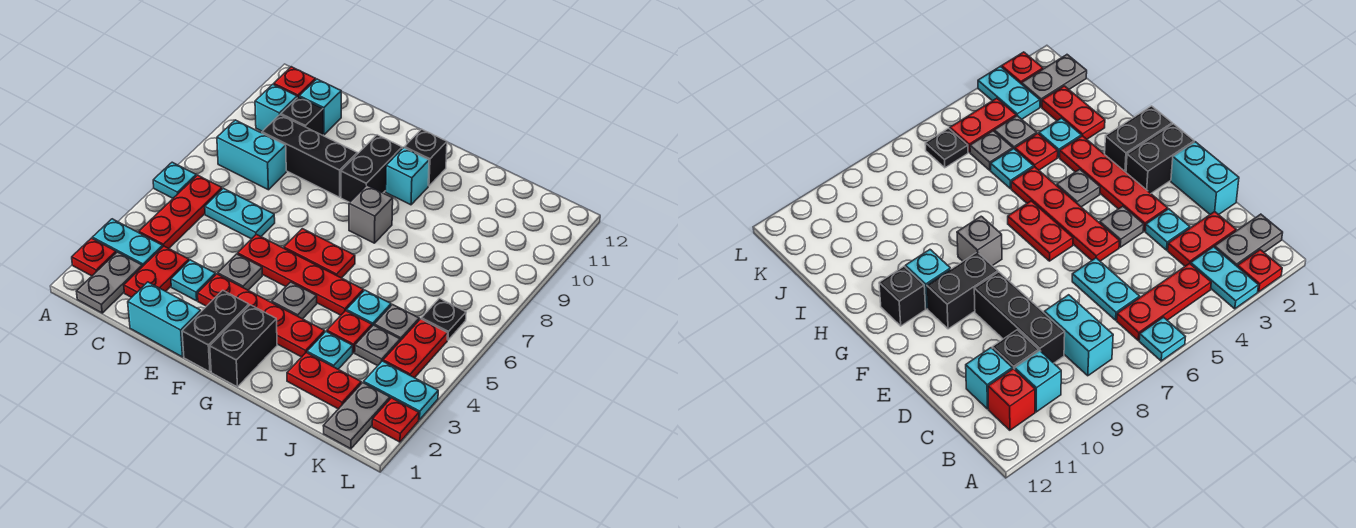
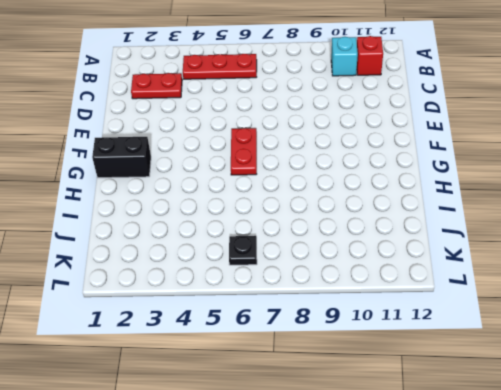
none -> red 1x1 plate [72,238,116,276]
none -> cyan 1x2 plate [92,219,163,267]
none -> cyan 1x1 plate [153,162,196,198]
none -> grey 1x2 plate [76,252,142,313]

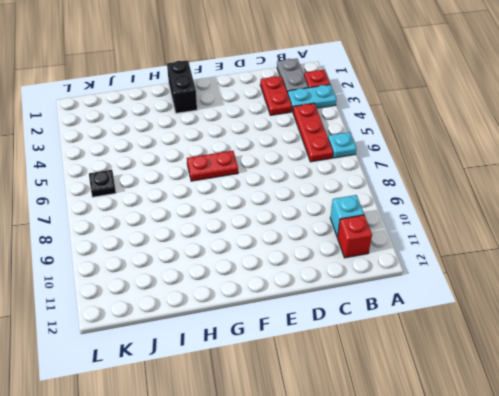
none -> cyan 1x2 brick [217,120,286,190]
none -> cyan 1x2 plate [205,188,275,239]
none -> black 1x3 brick [262,115,357,197]
none -> black 1x1 brick [281,97,323,135]

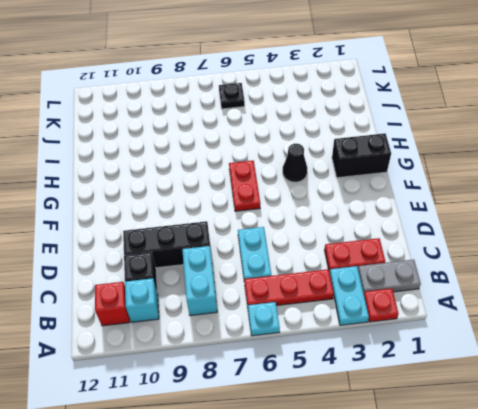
black 1x3 brick [123,221,211,268] -> black 1x3 brick turned to [262,115,357,197]
black 1x1 cone [283,144,307,182] -> grey 1x1 plate [272,282,317,319]
none -> cyan 1x1 brick [299,79,341,135]
none -> cyan 1x2 brick [128,282,201,357]
none -> cyan 1x1 plate [171,260,216,301]
none -> red 1x4 plate [198,274,325,357]

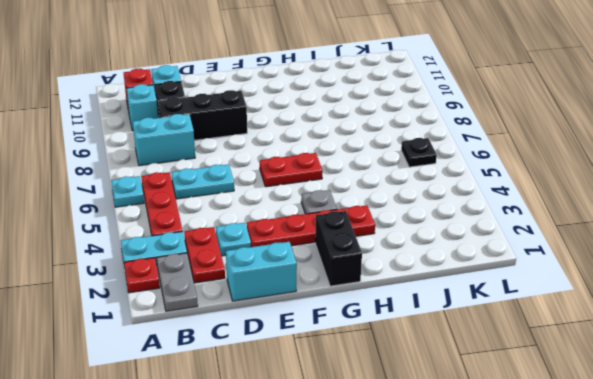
none -> grey 1x1 plate [218,254,262,290]
none -> red 1x4 plate [238,234,363,315]
none -> black 1x2 brick [182,290,249,372]
none -> black 1x2 brick [341,135,402,202]

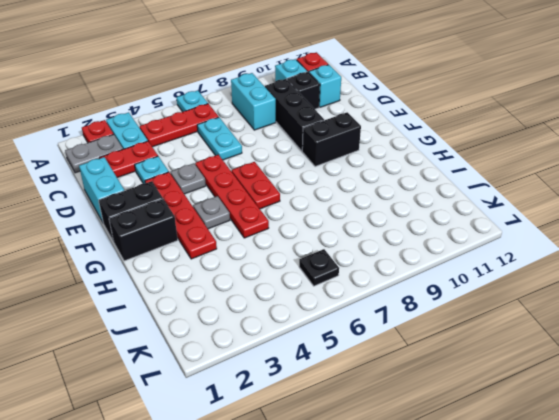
none -> grey 1x1 brick [349,185,393,243]
none -> cyan 1x1 brick [386,148,429,205]
none -> black 1x1 brick [404,129,447,186]
none -> red 1x2 plate [287,353,361,409]

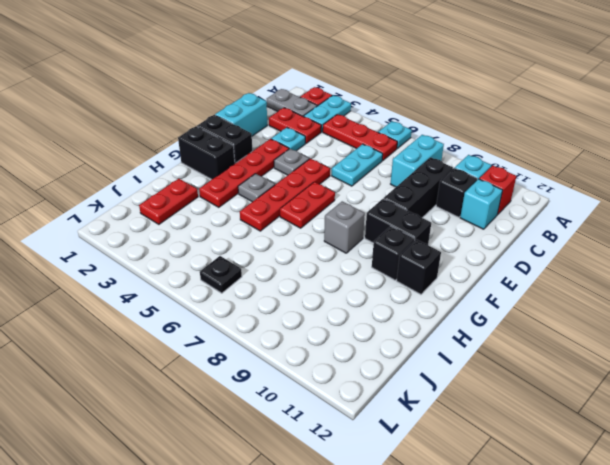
black 1x1 brick [372,226,415,280] -> cyan 1x1 brick [386,148,429,205]
none -> cyan 1x1 plate [307,332,353,369]
none -> red 1x1 plate [327,311,372,353]
none -> cyan 1x1 plate [346,290,391,326]
none -> grey 1x1 plate [355,325,400,366]

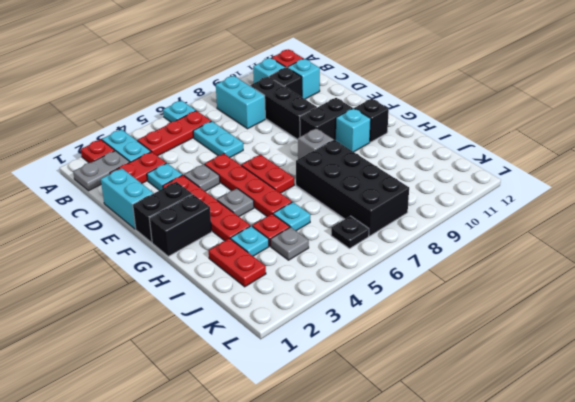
black 2x4 brick [296,140,409,236] -> none
none -> grey 1x1 plate [374,305,419,341]
none -> grey 1x2 plate [324,383,390,449]
none -> cyan 1x2 plate [364,361,438,420]
none -> red 1x2 plate [383,319,448,378]

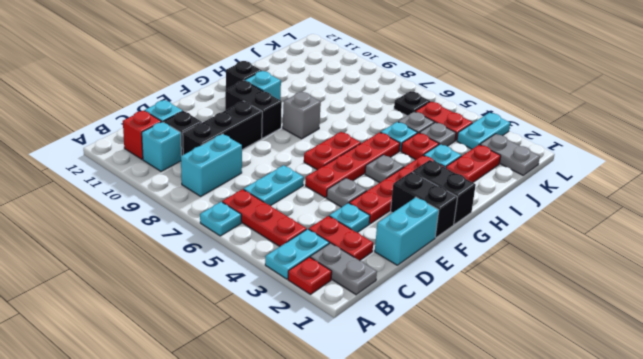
none -> red 1x1 plate [372,398,419,442]

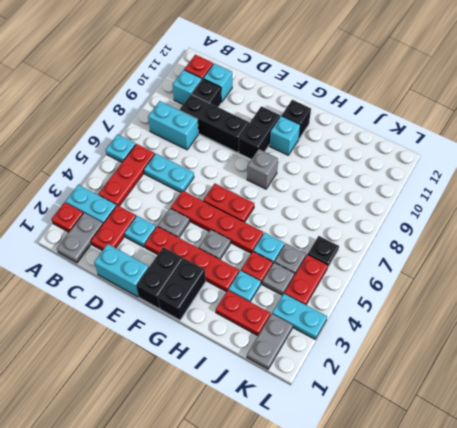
none -> red 1x1 plate [372,398,419,442]

